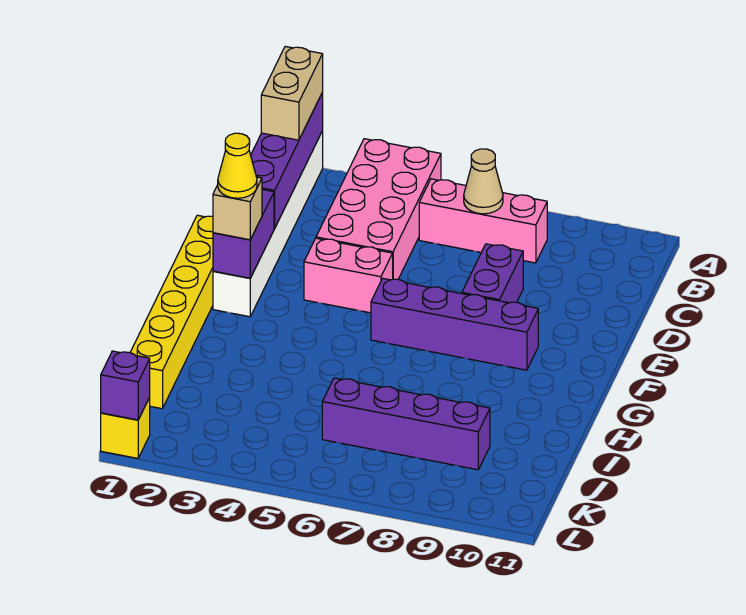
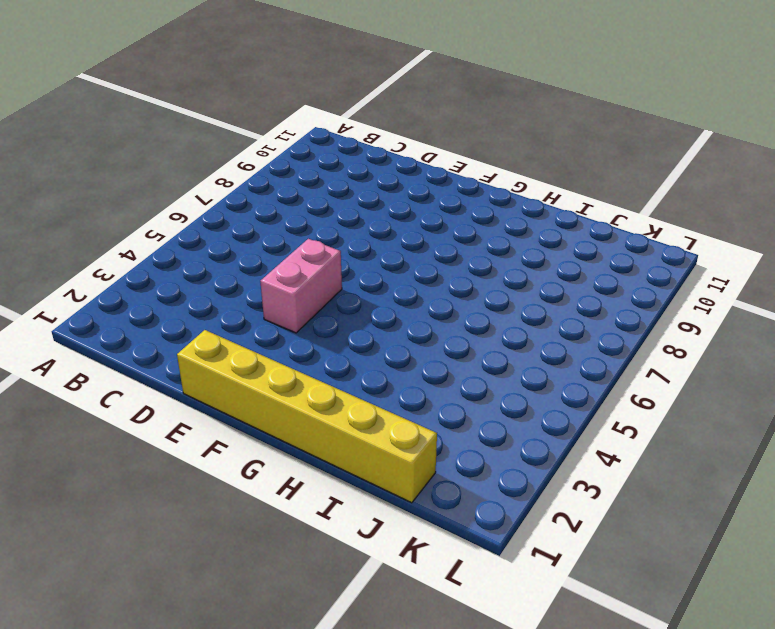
none -> white 1x6 brick [213,131,323,317]
none -> pink 2x4 brick [316,139,441,279]
none -> pink 1x3 brick [419,179,547,263]

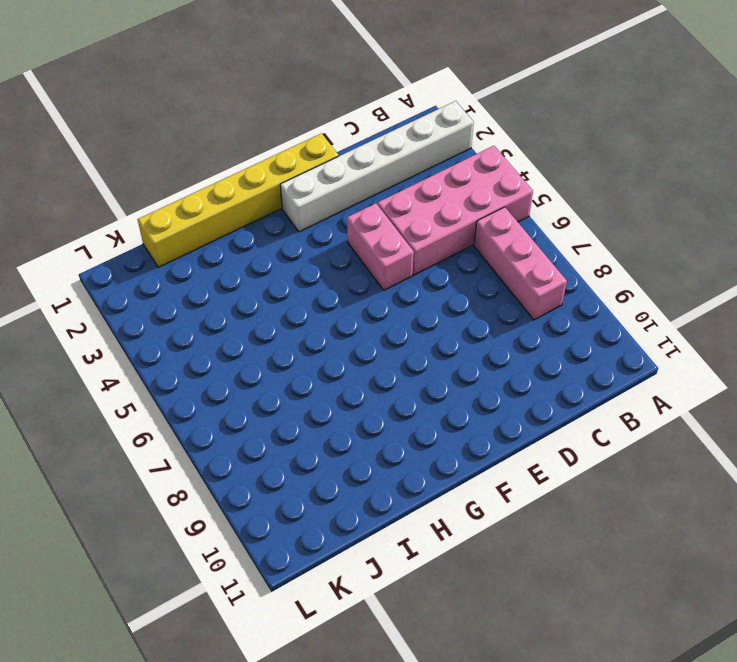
none -> purple 1x2 brick [462,244,523,303]
none -> purple 1x4 brick [371,278,538,370]
none -> purple 1x4 brick [322,378,490,470]

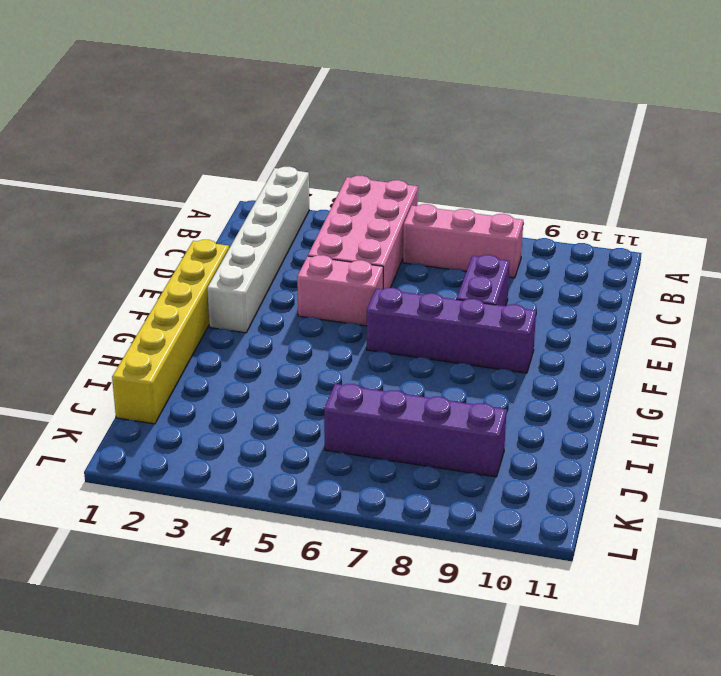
none -> yellow 1x1 brick [101,398,150,458]
none -> purple 1x4 brick [251,93,323,228]
none -> tan 1x1 cone [464,149,503,214]

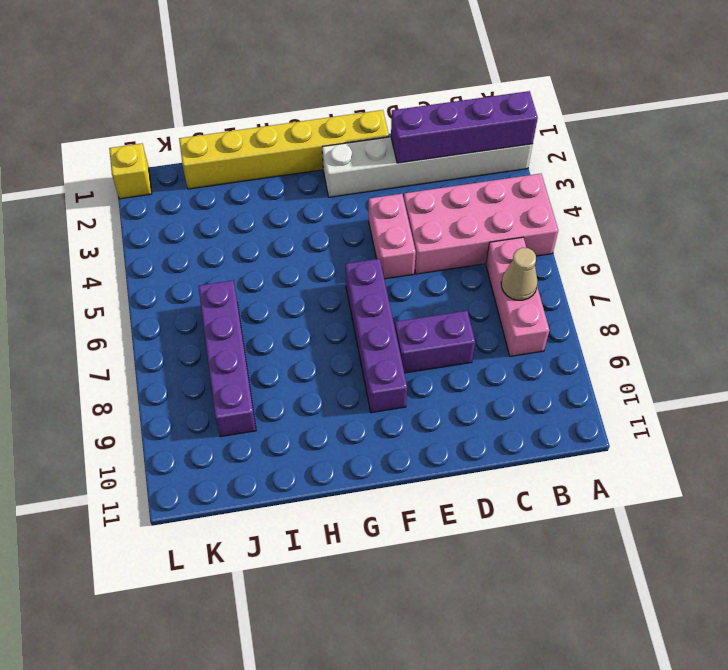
none -> purple 1x2 brick [213,189,274,278]
none -> purple 1x1 brick [101,351,150,420]
none -> tan 1x2 brick [261,46,323,140]

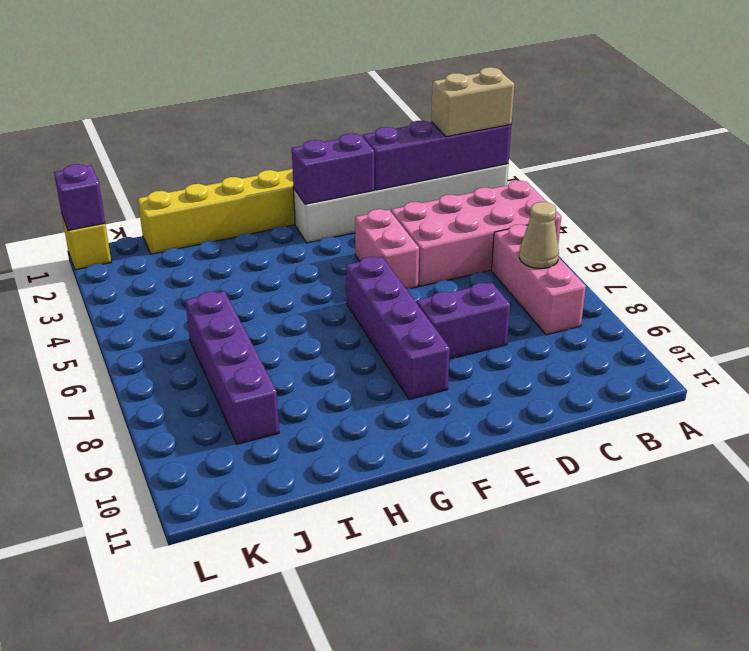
none -> tan 1x1 brick [213,177,262,240]
none -> yellow 1x1 cone [218,133,257,198]

